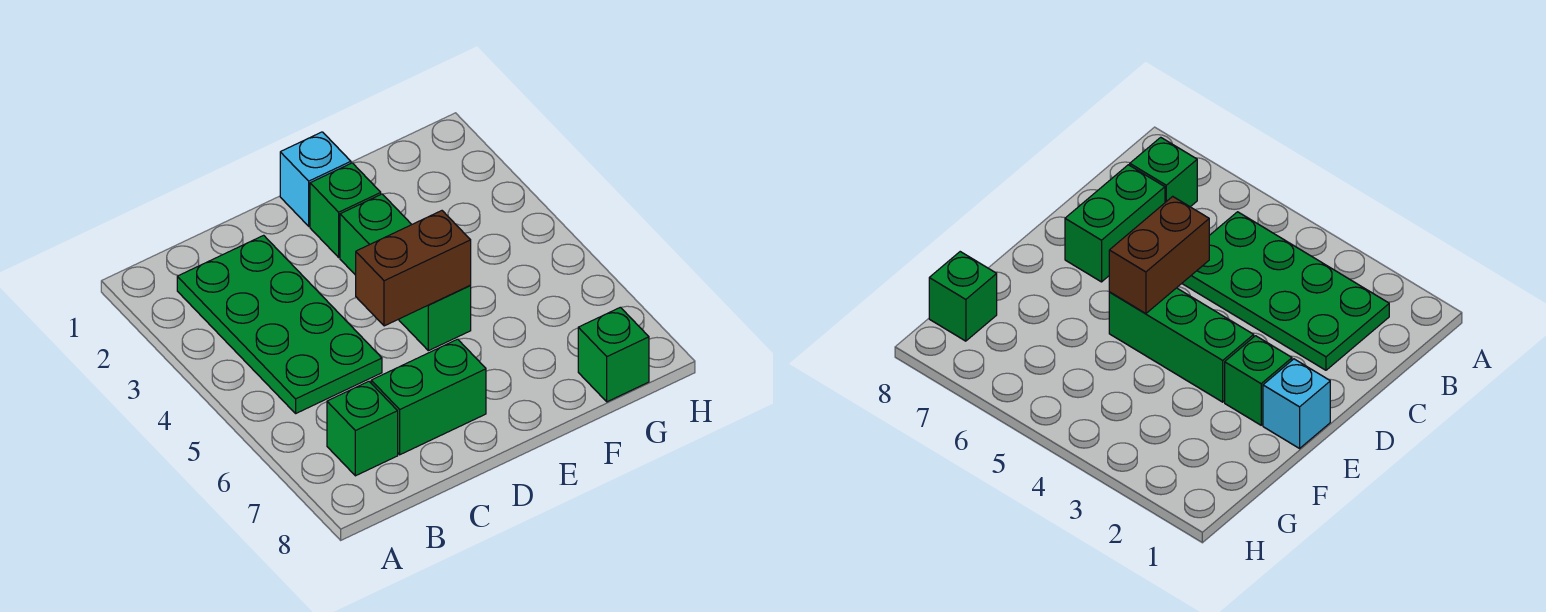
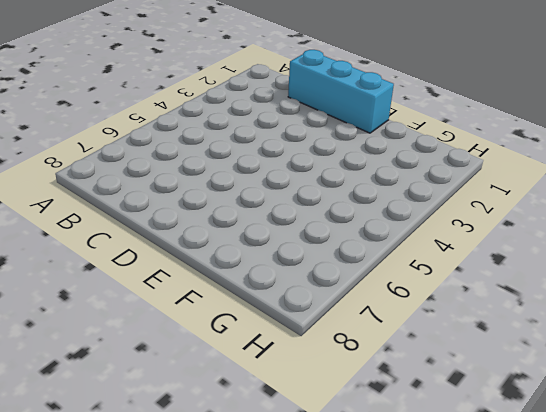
cyan 1x3 brick [288,50,394,133] -> cyan 1x1 brick [280,132,351,226]
none -> green 2x4 plate [177,235,382,413]
none -> green 1x1 brick [327,381,398,476]

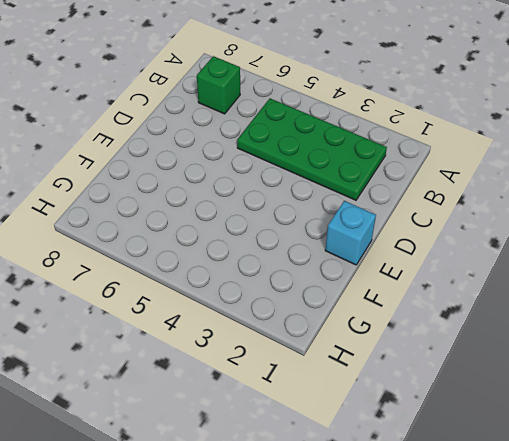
none -> green 1x2 brick [371,339,486,455]
none -> green 1x1 brick [310,163,381,257]

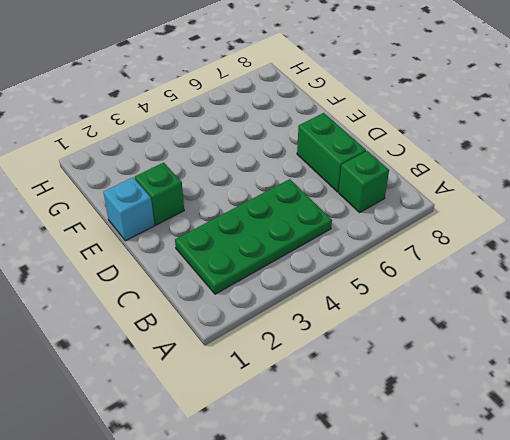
none -> green 1x3 brick [340,194,471,351]
none -> green 1x1 brick [578,307,649,402]

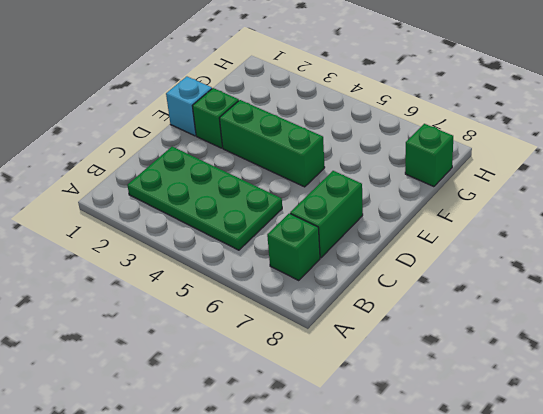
none -> brown 1x2 brick [356,211,471,326]

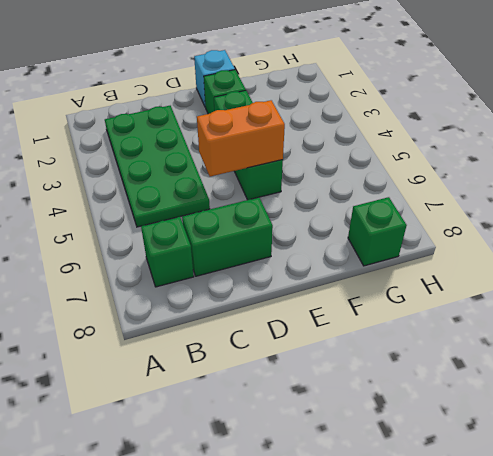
orange 1x2 brick [197,100,285,176] -> brown 1x2 brick [356,211,471,326]

